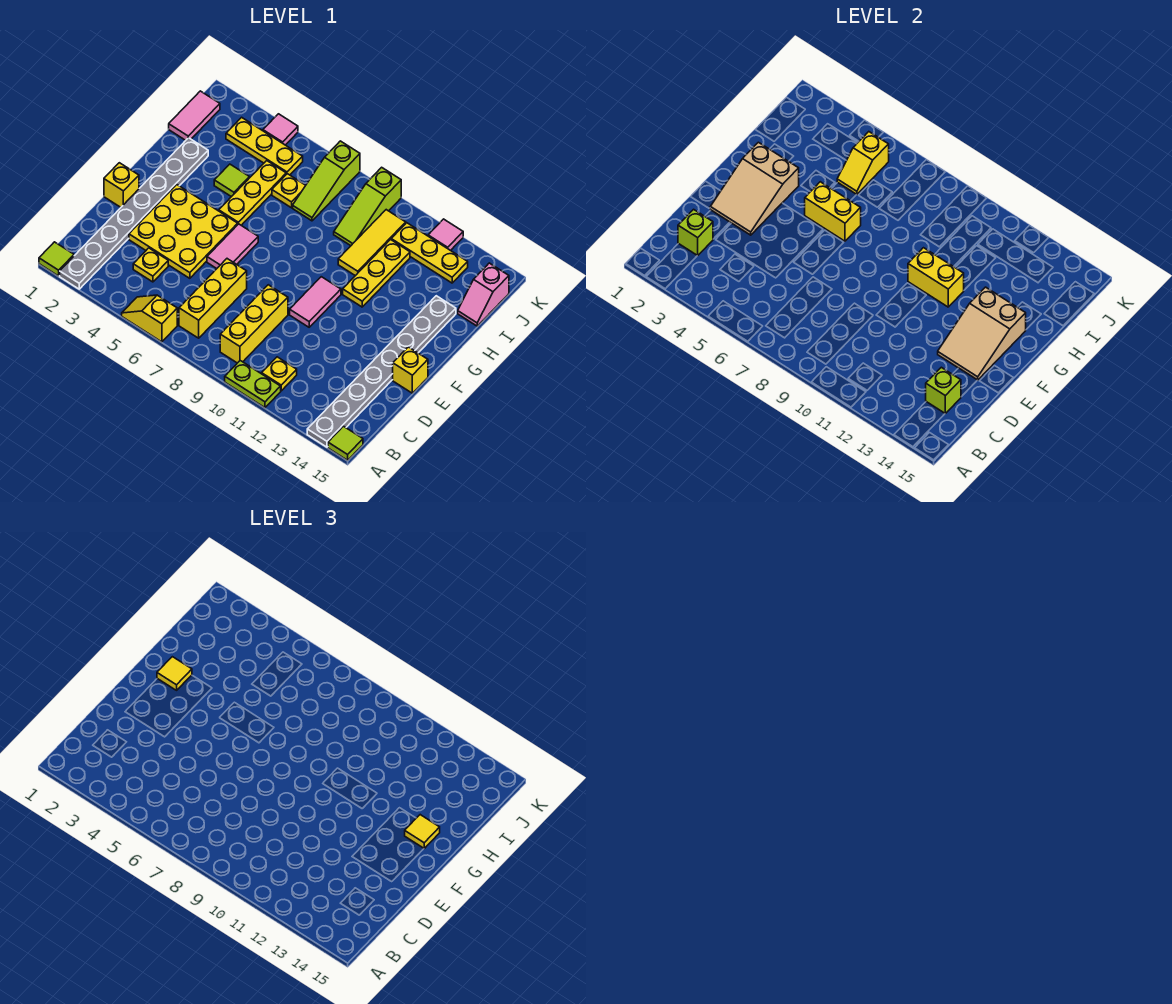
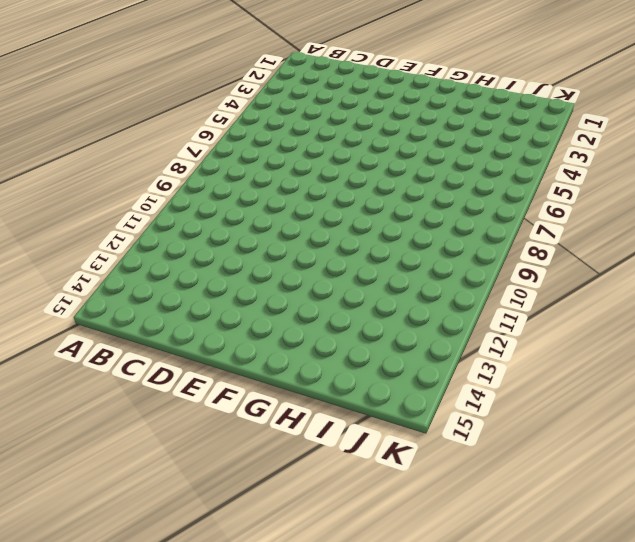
none -> lime 1x1 tile [39,242,74,276]
none -> grey 1x8 plate [60,138,208,289]
none -> yellow 1x2 slope [122,295,177,342]
none -> lime 1x2 plate [225,361,281,408]

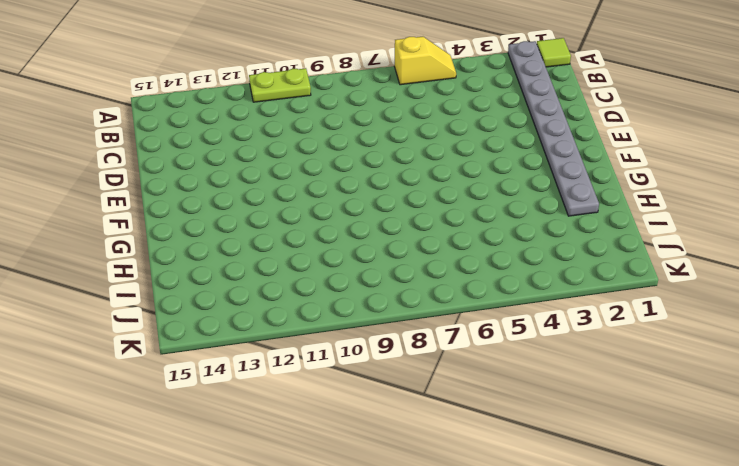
none -> grey 1x8 plate [307,296,456,447]
none -> lime 1x1 tile [328,426,363,460]
none -> yellow 1x3 brick [179,259,247,338]
none -> yellow 1x3 brick [220,285,288,363]

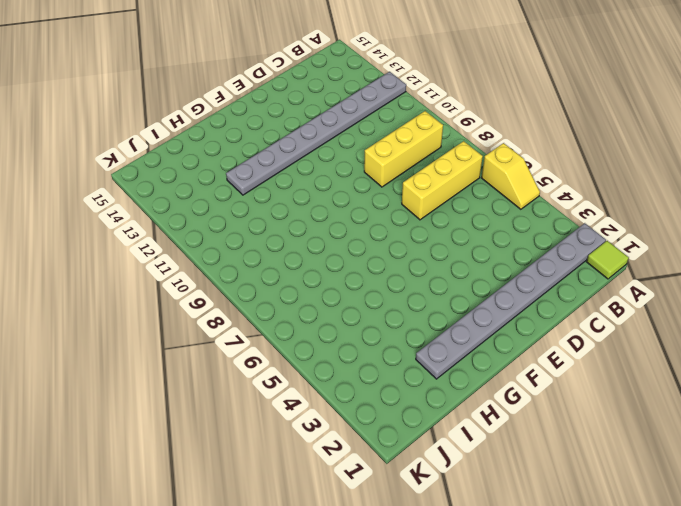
grey 1x8 plate [226,72,406,195] -> grey 1x8 plate moved to [307,296,456,447]
none -> lime 1x2 plate [225,361,281,408]
none -> lime 1x1 tile [328,426,363,460]
none -> yellow 1x1 plate [262,357,297,391]
none -> yellow 1x1 plate [133,248,168,282]

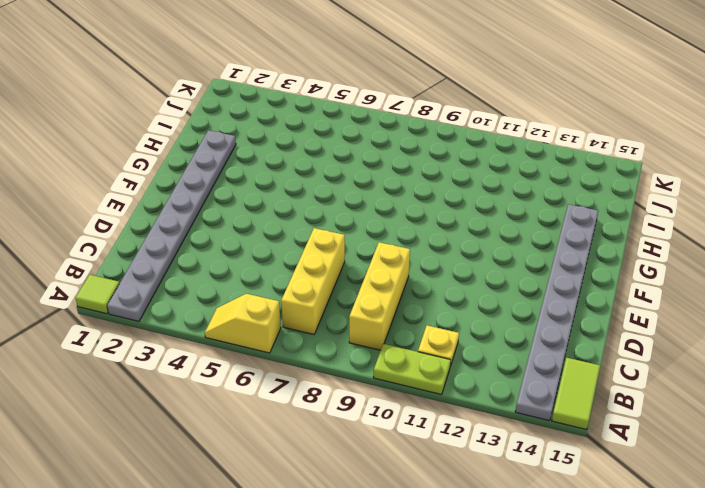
lime 1x2 tile [552,358,600,430] -> lime 1x1 tile [328,426,363,460]
none -> yellow 1x1 plate [133,248,168,282]
none -> yellow 3x3 plate [129,185,238,278]
none -> yellow 1x1 brick [104,163,139,207]
none -> pink 1x2 tile [207,224,258,269]

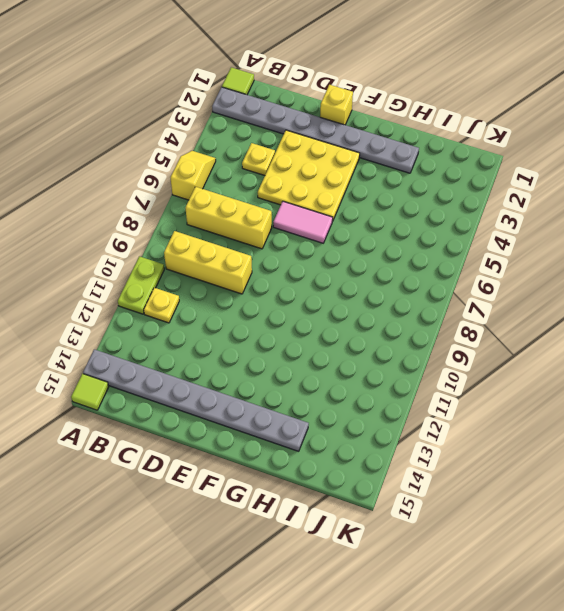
none -> pink 1x2 tile [290,277,341,327]
none -> yellow 1x1 brick [393,347,428,393]
none -> yellow 1x3 plate [219,161,286,225]
none -> yellow 1x3 plate [343,240,410,307]

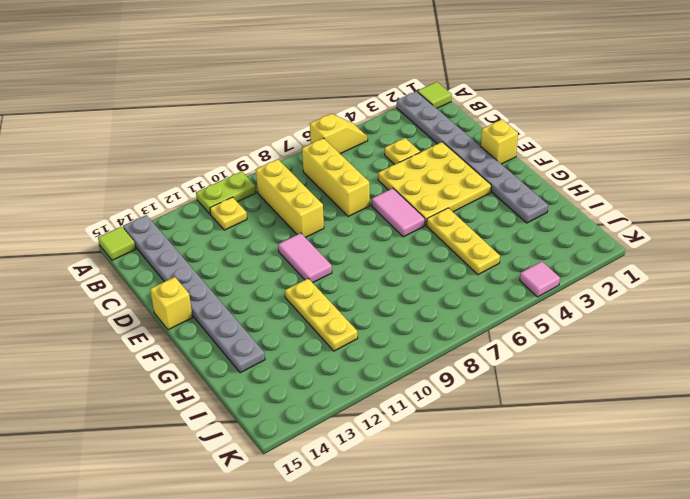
none -> lime 1x1 tile [214,164,249,197]
none -> yellow 1x3 tile [338,210,406,276]
none -> pink 1x2 tile [169,91,220,140]
none -> yellow 1x1 plate [272,174,306,208]

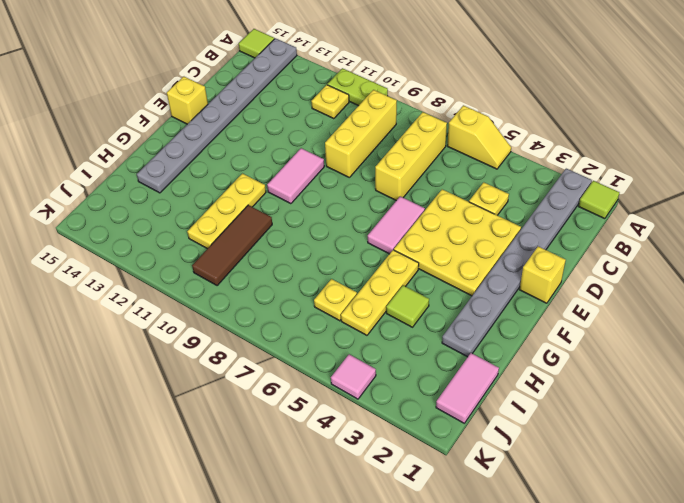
brown 1x3 tile [192,205,272,286] -> yellow 1x3 tile [338,210,406,276]
none -> lime 1x3 slope [293,141,360,221]
none -> lime 1x3 slope [334,167,401,246]
none -> pink 1x2 slope [458,263,509,326]
none -> yellow 1x3 plate [226,117,303,175]

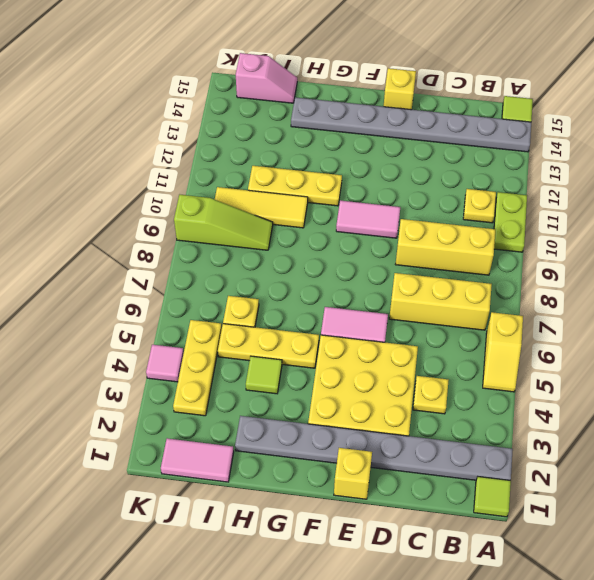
none -> lime 1x3 slope [293,141,360,221]
none -> yellow 1x3 plate [391,223,468,283]
none -> pink 1x1 tile [428,219,463,251]
none -> lime 1x1 brick [678,209,713,256]

